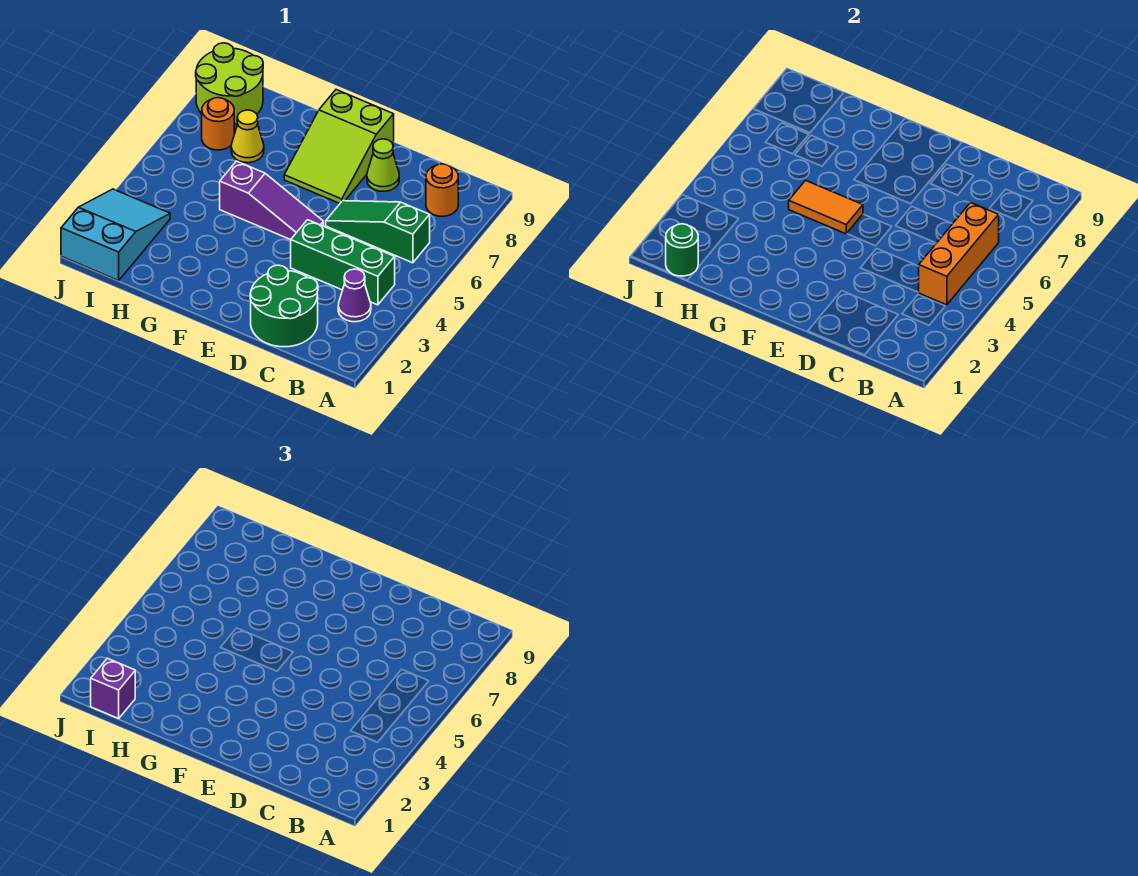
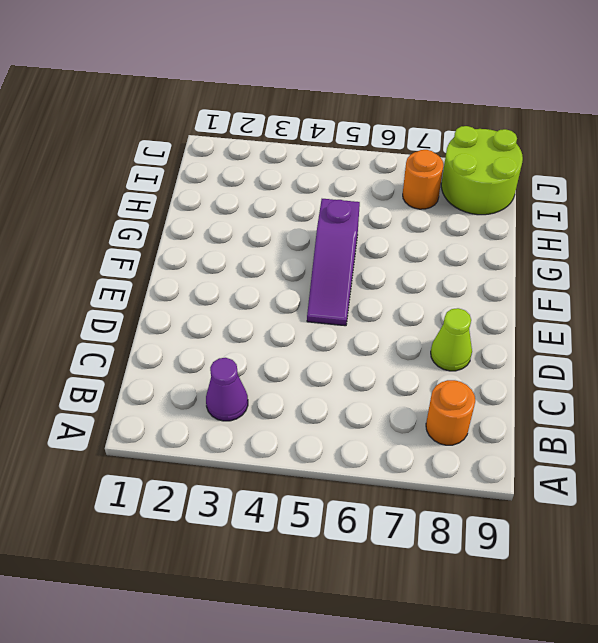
none -> green 1x3 brick [291,220,395,305]
none -> green 1x3 slope [326,201,430,263]
none -> green 2x2 round brick [250,265,318,347]

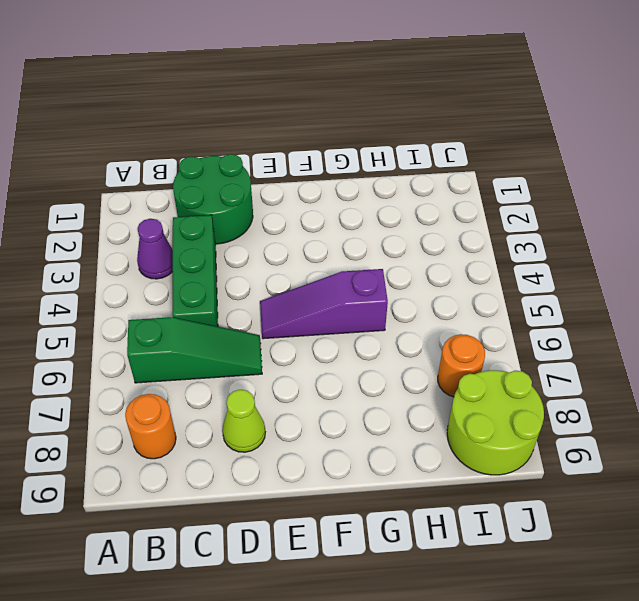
green 1x3 brick [172,215,218,327] -> green 1x3 brick turned to [291,220,395,305]
none -> lime 2x3 slope [284,90,394,203]
none -> yellow 1x1 cone [231,110,264,163]
none -> cyan 2x3 slope [61,189,170,281]

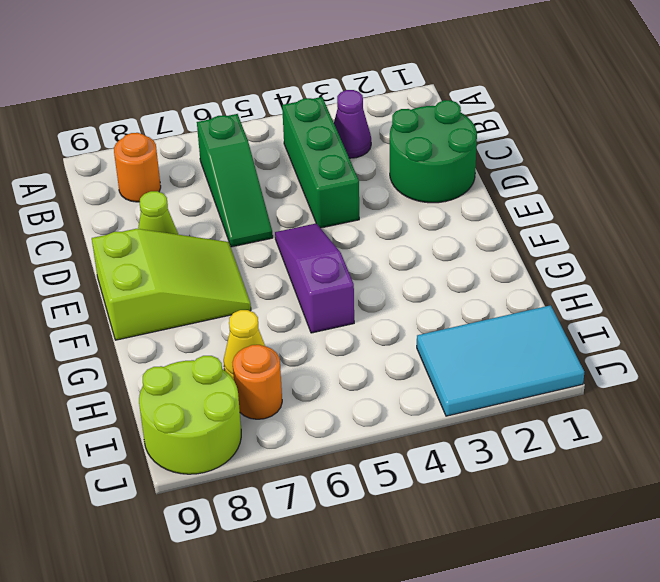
cyan 2x3 tile [417,305,584,416] -> cyan 2x3 slope [61,189,170,281]
none -> orange 1x3 brick [918,203,999,305]
none -> orange 1x2 tile [789,180,863,234]
none -> green 1x1 round brick [666,224,698,276]

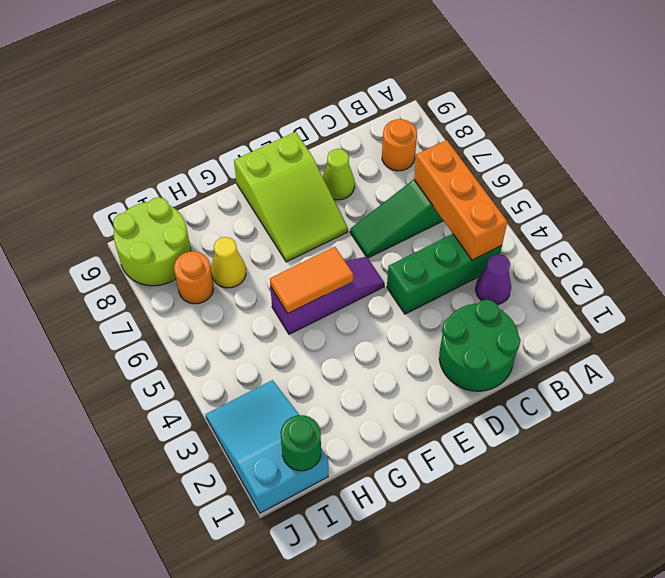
none -> purple 1x1 brick [91,658,135,719]

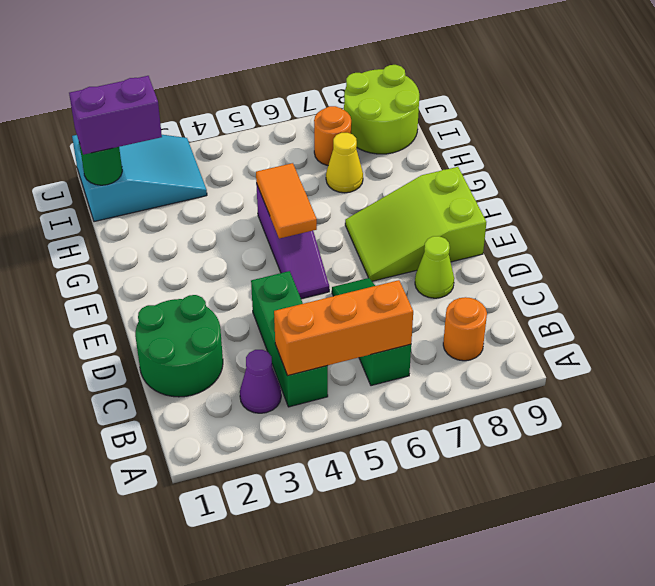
purple 1x2 brick [69,76,162,155] -> purple 1x1 brick [91,658,135,719]

